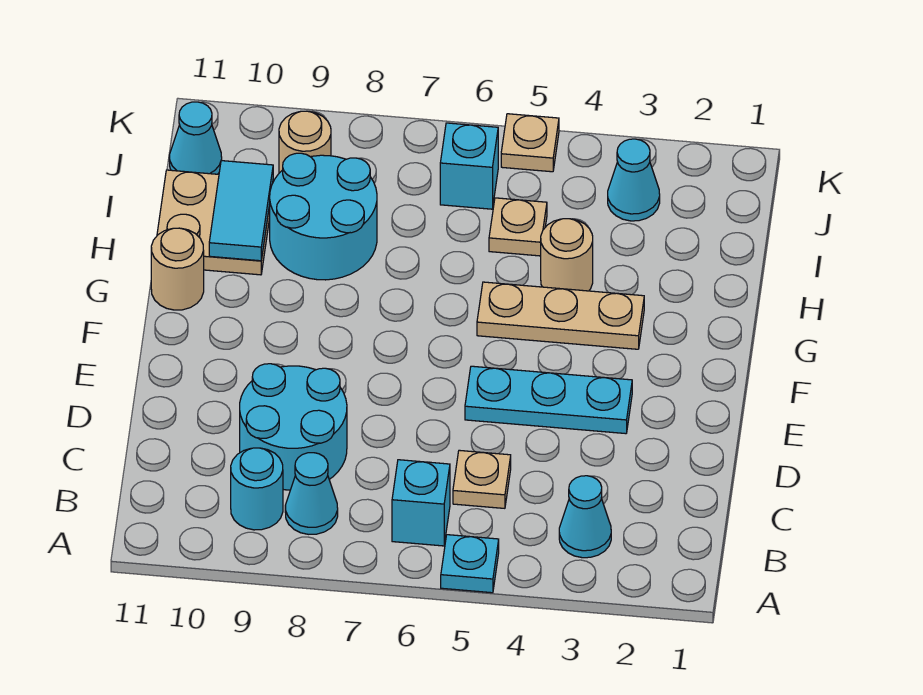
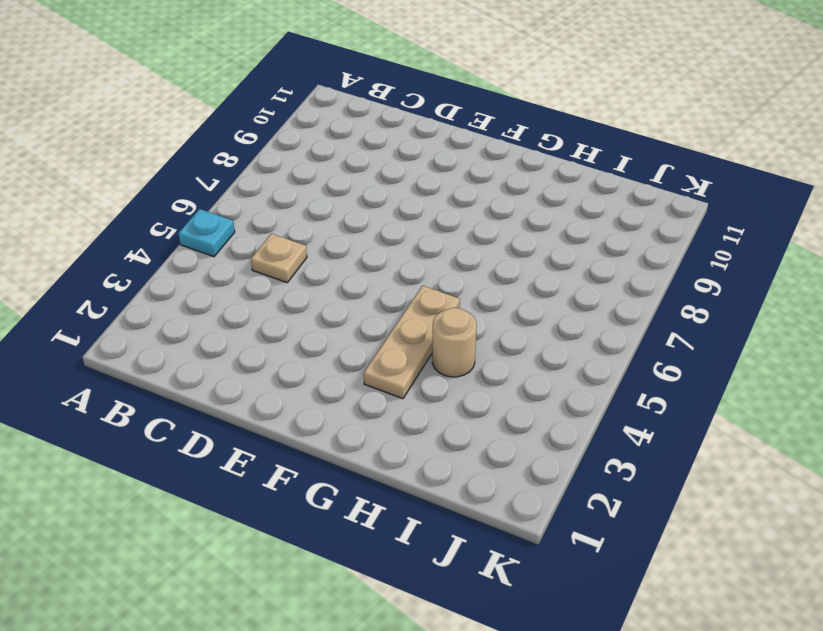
none -> cyan 1x1 cone [559,476,611,558]
none -> cyan 1x1 brick [392,460,450,546]
none -> cyan 1x1 cone [285,453,338,534]

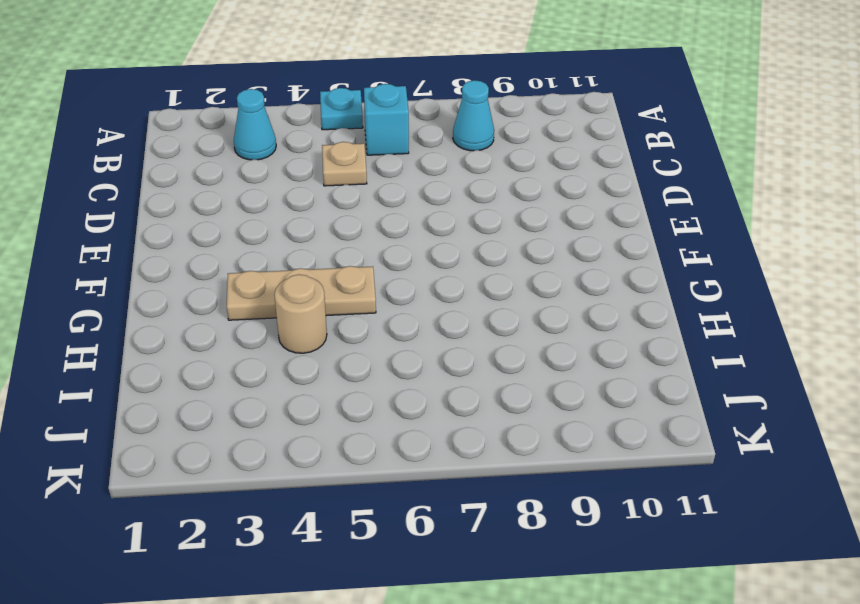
none -> cyan 1x1 round brick [231,448,283,530]
none -> cyan 2x2 round brick [240,364,347,490]
none -> cyan 1x3 plate [465,366,632,434]

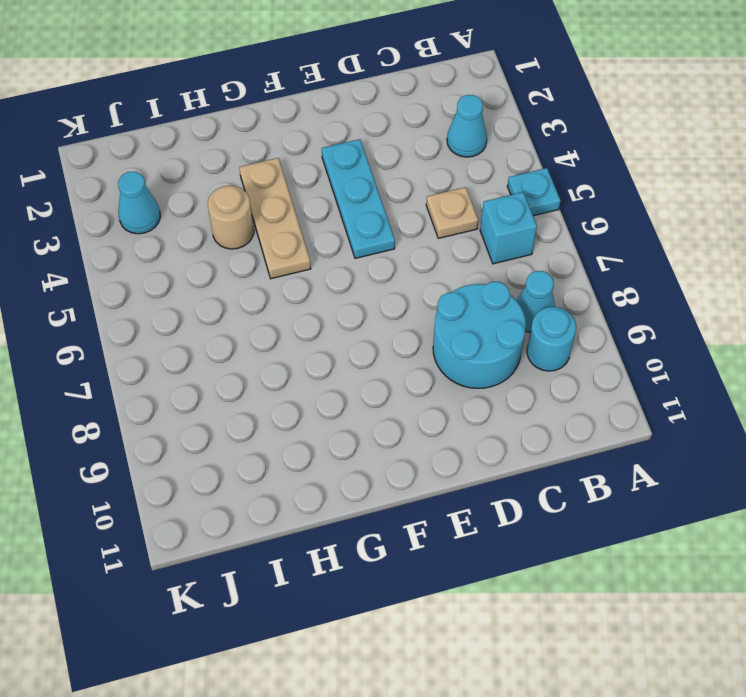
none -> tan 1x1 round brick [151,228,204,310]
none -> cyan 2x2 round brick [270,153,377,280]
none -> tan 2x2 plate [157,170,270,275]

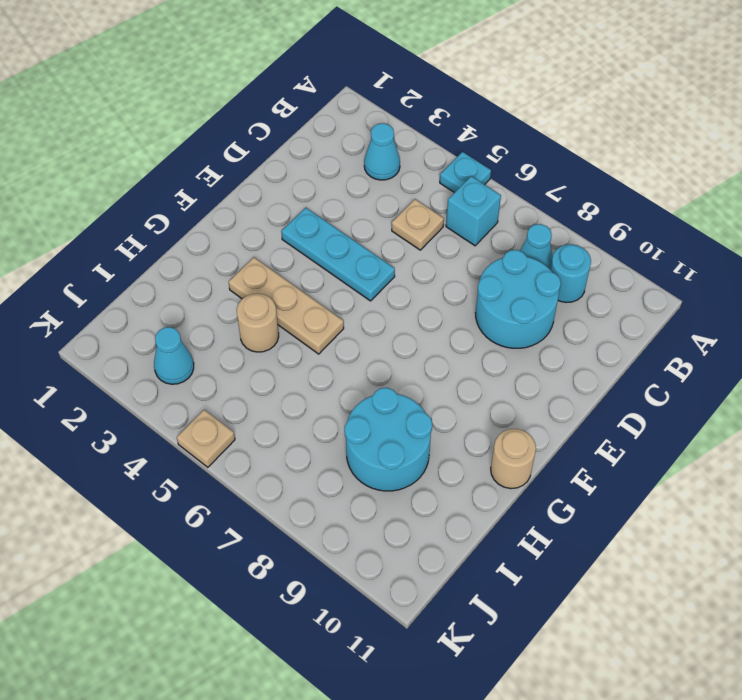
none -> tan 2x2 plate [157,170,270,275]
none -> tan 1x1 plate [489,198,547,256]
none -> cyan 1x1 brick [440,123,498,209]

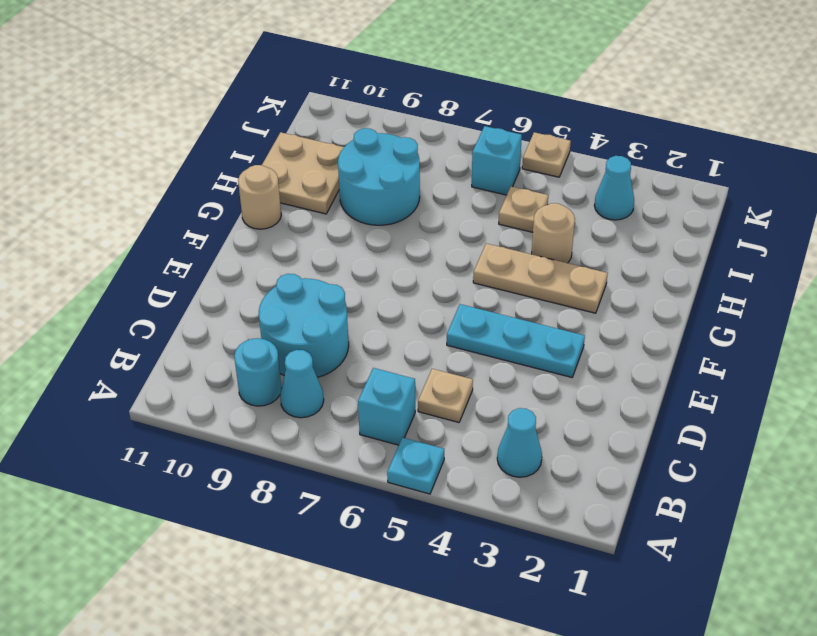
none -> tan 1x1 round brick [279,111,331,173]
none -> cyan 1x1 cone [169,102,222,174]
none -> cyan 1x2 tile [209,161,273,261]

